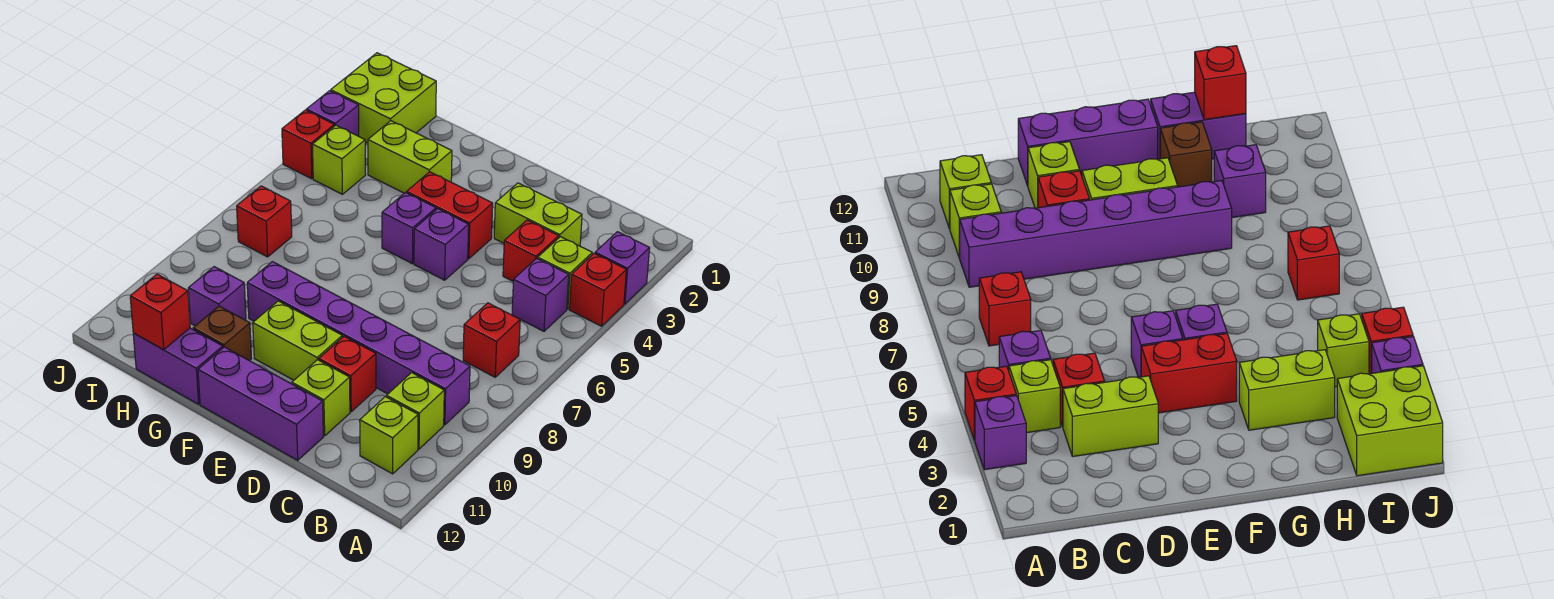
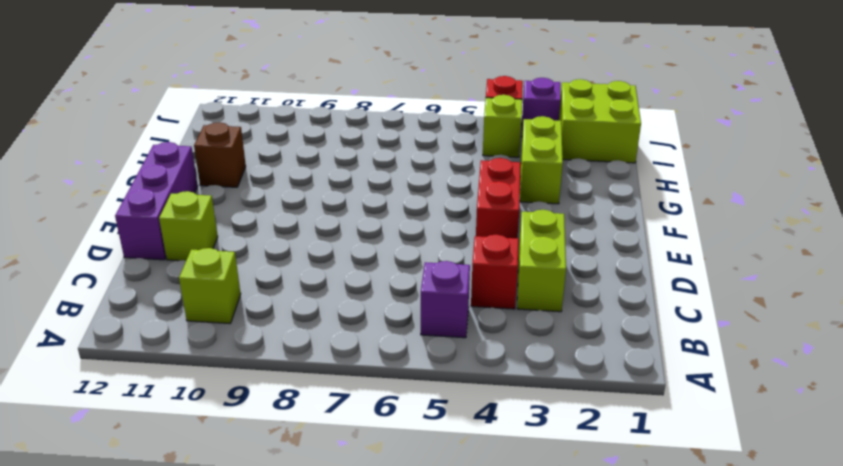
none -> purple 1x1 brick [595,232,650,304]
none -> red 1x1 brick [569,253,626,326]
none -> lime 1x1 brick [538,237,592,309]

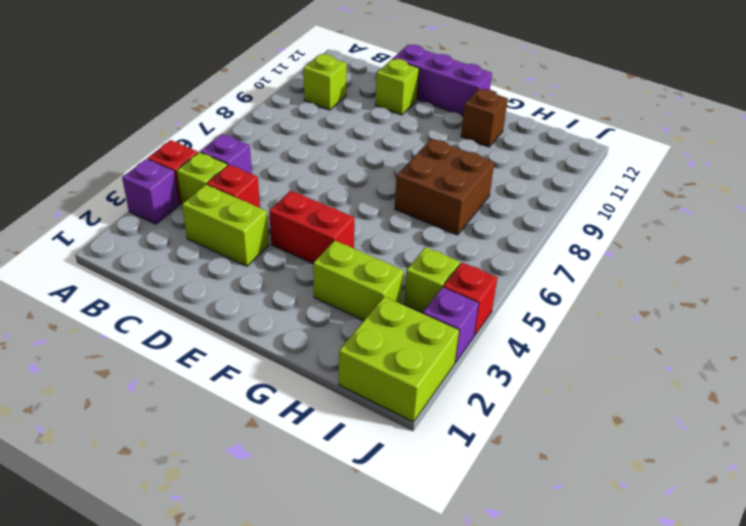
brown 2x2 brick [395,139,494,235] -> none
none -> red 1x1 brick [463,303,520,377]
none -> purple 1x6 brick [247,262,470,425]
none -> lime 1x1 brick [360,397,418,474]

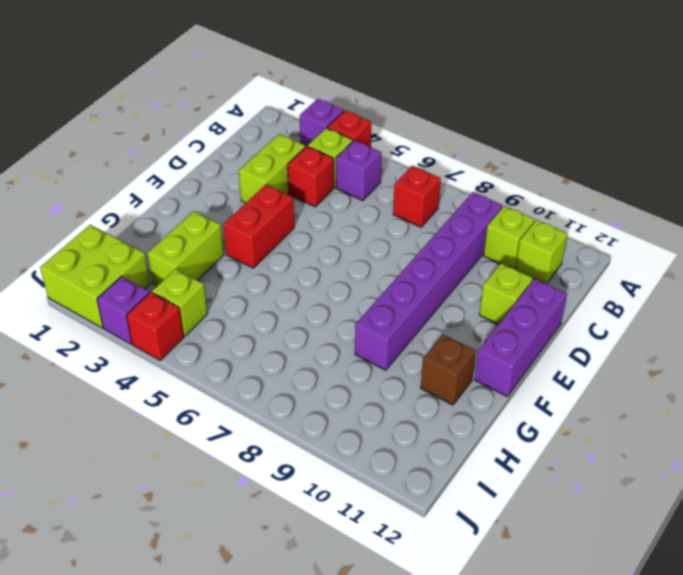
none -> red 1x1 brick [319,336,376,412]
none -> purple 1x1 brick [414,209,469,280]
none -> lime 1x2 brick [253,301,342,380]

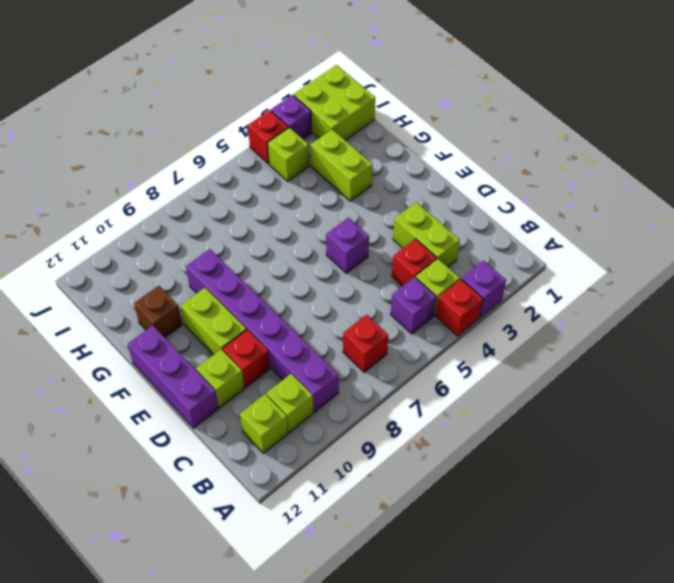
none -> red 1x2 brick [407,172,493,259]
none -> purple 1x1 brick [382,193,436,264]
none -> purple 1x2 brick [133,328,223,404]

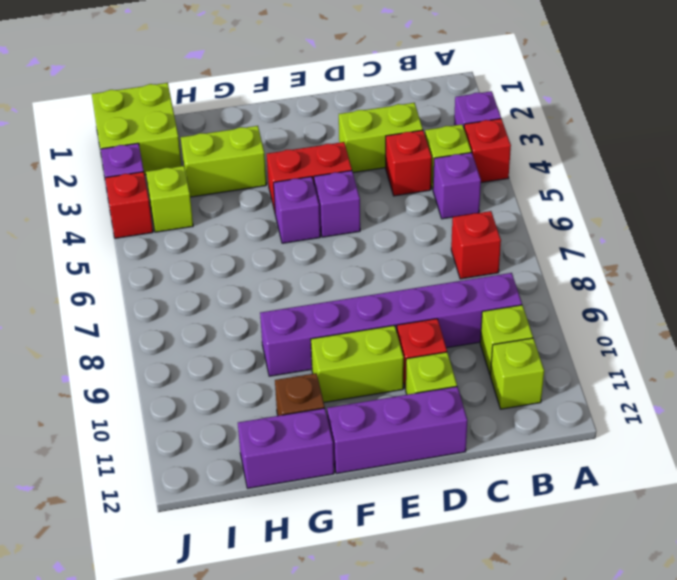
none -> purple 1x1 brick [188,267,246,326]
none -> red 1x1 brick [237,186,292,257]
none -> red 1x1 brick [130,274,190,350]

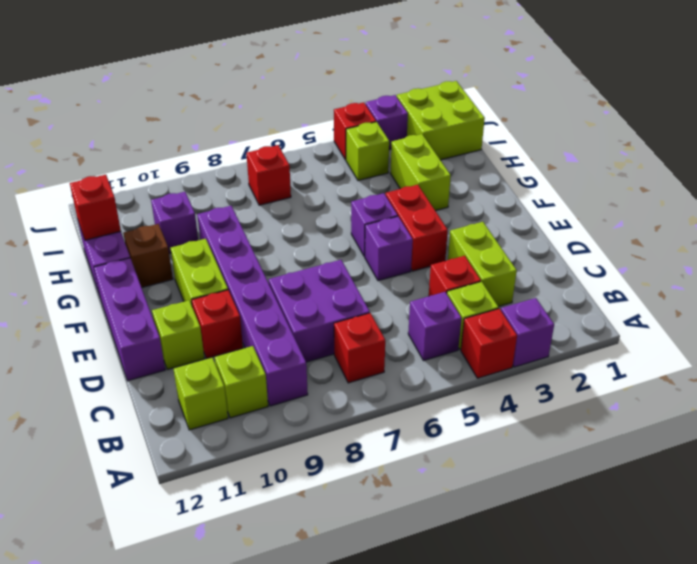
purple 2x2 brick [269,260,370,362] -> none

